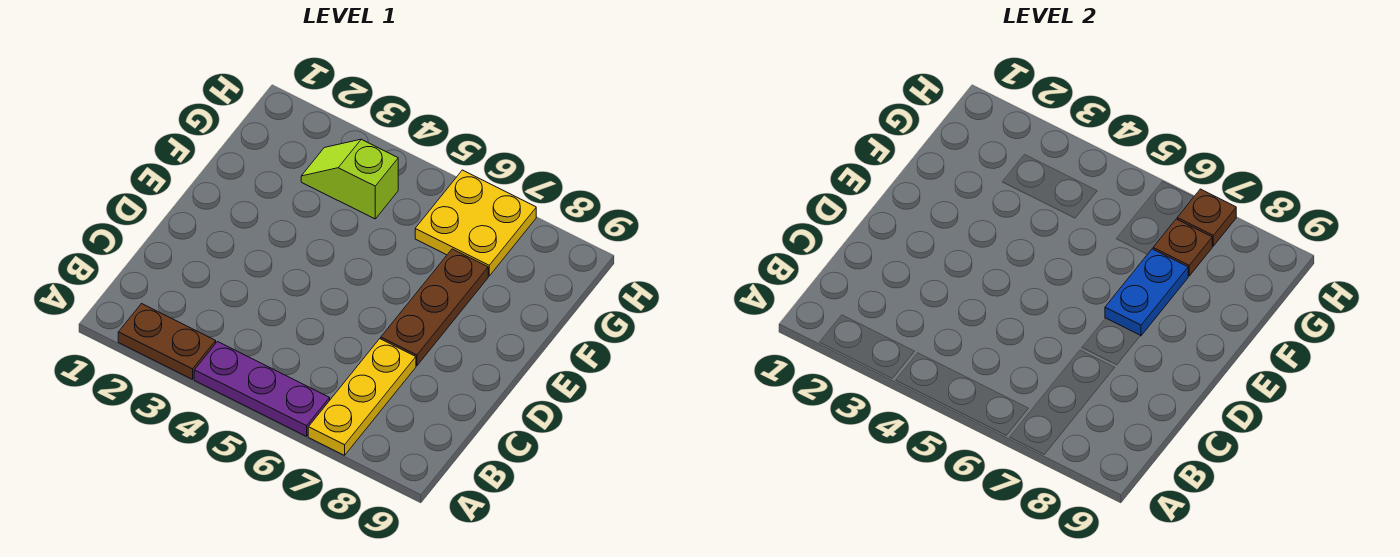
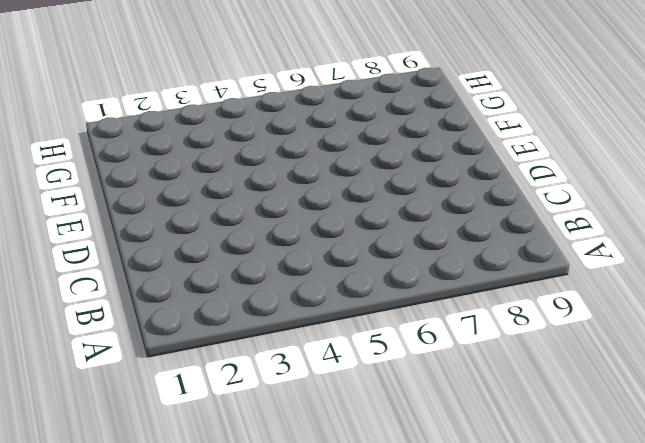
none -> brown 1x2 plate [118,304,216,379]
none -> purple 1x3 plate [194,342,330,436]

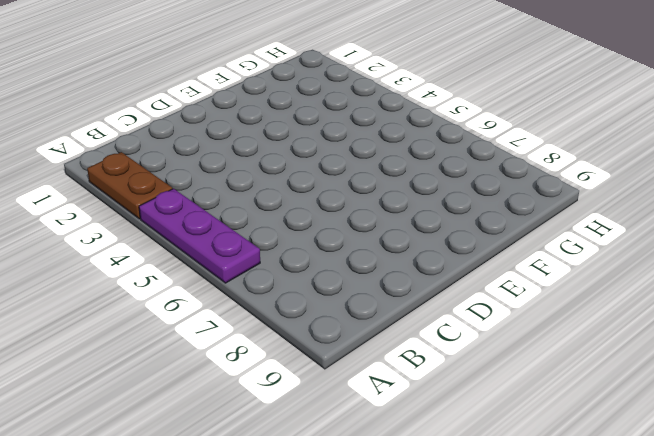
none -> yellow 1x3 plate [308,339,416,455]
none -> brown 1x3 plate [381,249,488,366]

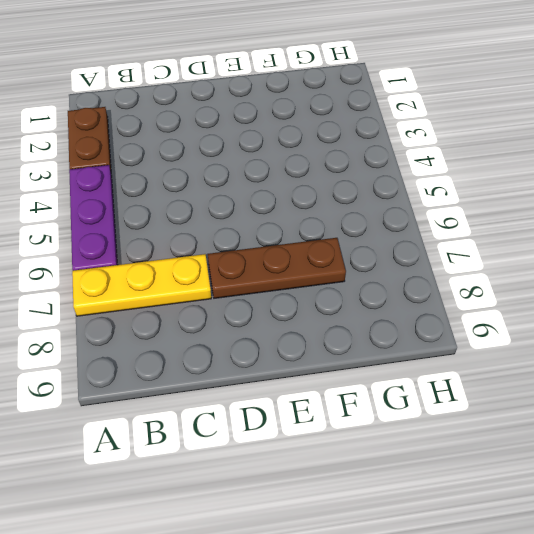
none -> lime 1x2 slope [301,139,398,219]
none -> yellow 2x2 plate [415,170,536,276]

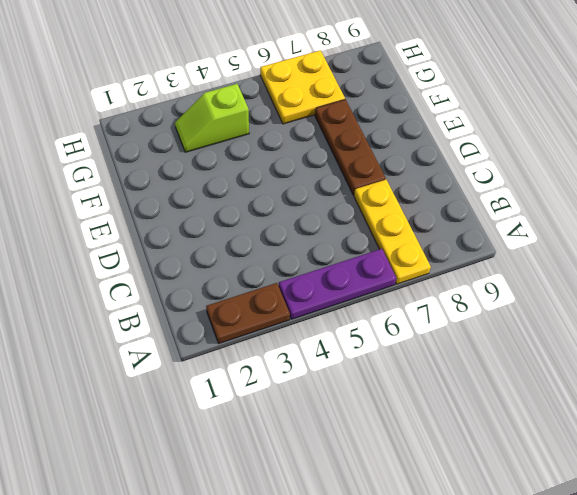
none -> blue 1x2 plate [1105,249,1188,336]
none -> brown 1x1 plate [1153,219,1212,276]

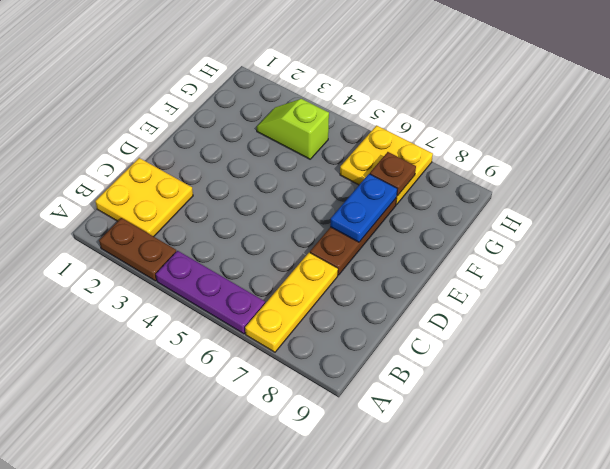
yellow 2x2 plate [95,158,193,237] -> none
none -> brown 1x1 plate [1177,189,1236,246]

